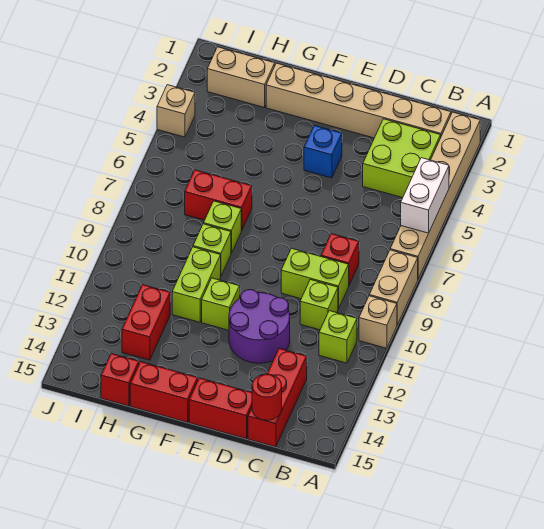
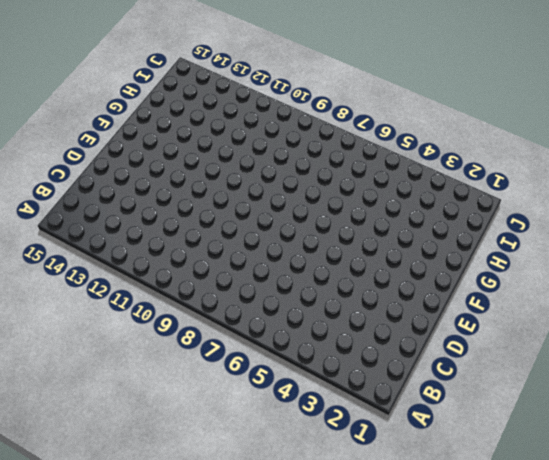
none -> tan 1x6 brick [390,112,480,279]
none -> tan 1x2 brick [369,250,418,325]
none -> tan 1x1 brick [359,296,397,348]

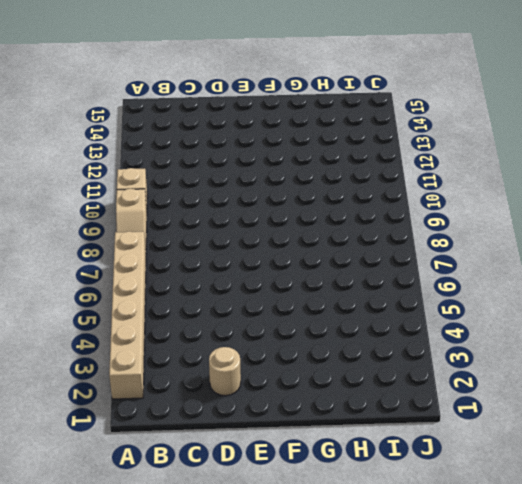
tan 1x2 slope [116,189,147,249] -> tan 1x2 brick [369,250,418,325]
tan 1x1 round brick [209,347,241,396] -> tan 1x6 brick [266,63,451,138]
none -> lime 2x2 brick [363,119,441,198]
none -> lime 1x1 brick [319,311,357,363]
none -> red 1x1 brick [321,234,359,285]

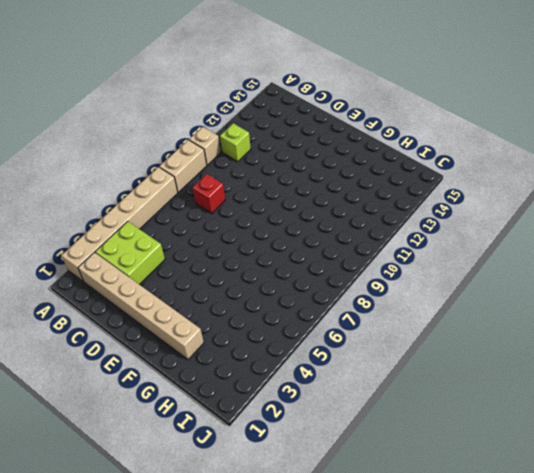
none -> lime 1x2 brick [281,248,349,309]
none -> lime 1x1 brick [300,280,338,330]
none -> red 1x3 brick [248,349,307,447]

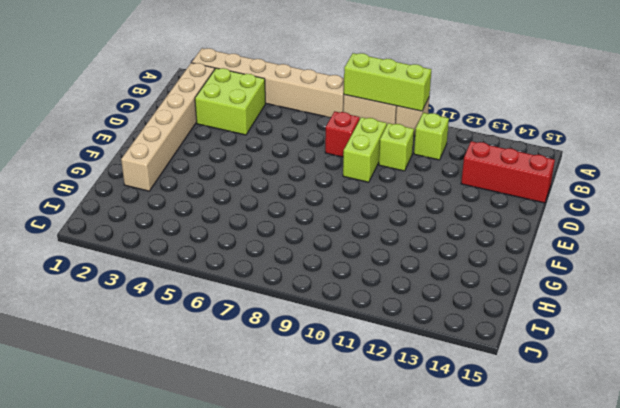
lime 1x3 brick [344,53,431,111] -> none
none -> purple 2x2 round brick [229,290,290,363]
none -> red 1x2 brick [189,378,252,439]
none -> blue 1x1 brick [304,126,342,178]

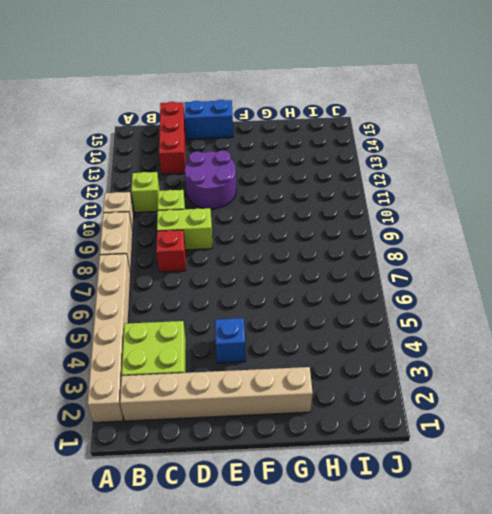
blue 1x2 brick [185,100,233,139] -> red 1x2 brick [189,378,252,439]
none -> lime 1x1 brick [202,278,240,330]
none -> red 1x2 brick [130,362,198,422]
none -> red 1x2 brick [185,170,252,231]

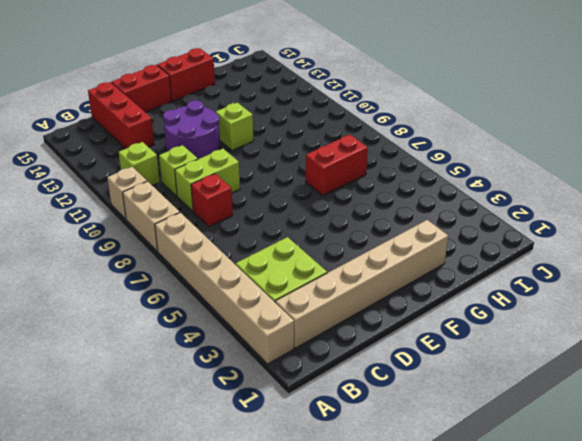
none -> blue 1x1 brick [304,126,342,178]
none -> lime 1x1 brick [204,201,241,253]
none -> lime 1x1 brick [193,224,231,276]

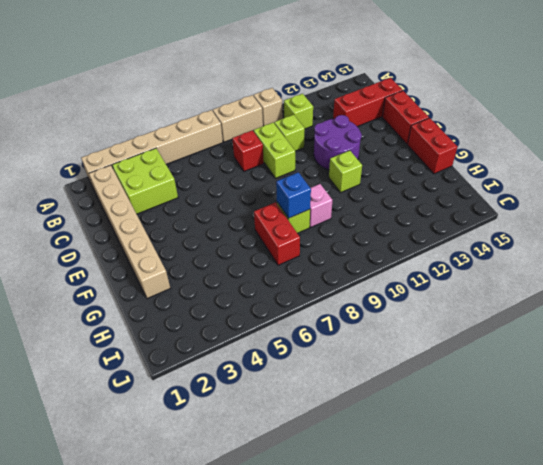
blue 1x1 brick [276,172,311,218] -> blue 1x1 brick moved to [304,126,342,178]
pink 1x1 brick [310,184,332,227] -> lime 1x1 brick [193,224,231,276]
none -> lime 1x2 brick [172,247,221,322]
none -> tan 1x2 brick [207,47,275,108]
none -> red 1x2 brick [122,285,170,360]

